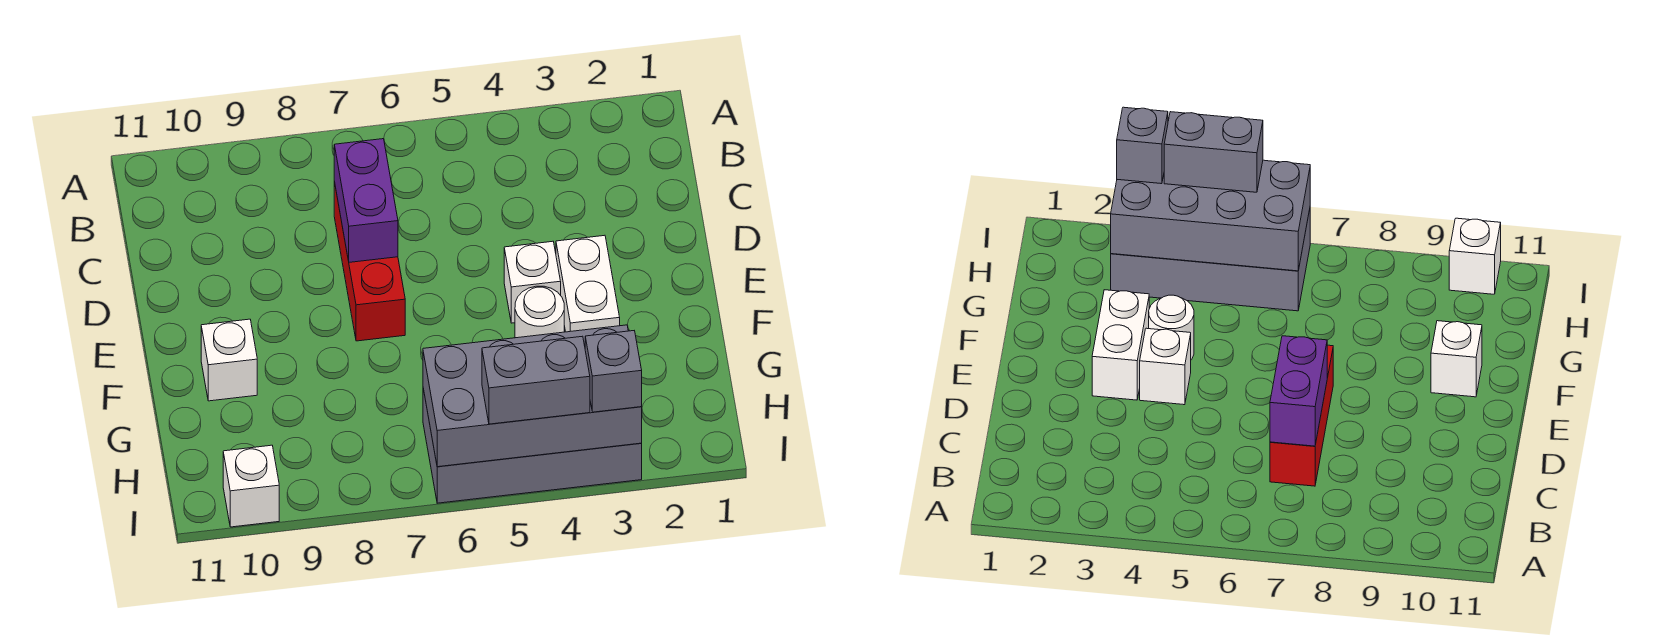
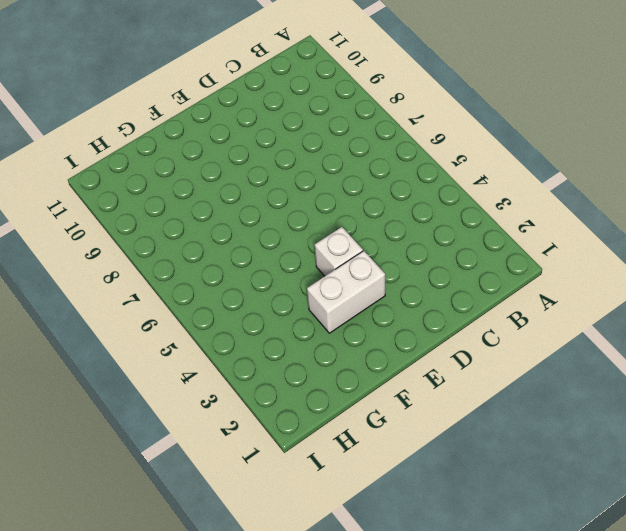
none -> red 1x3 brick [334,182,405,341]
none -> white 1x1 round brick [515,286,564,338]

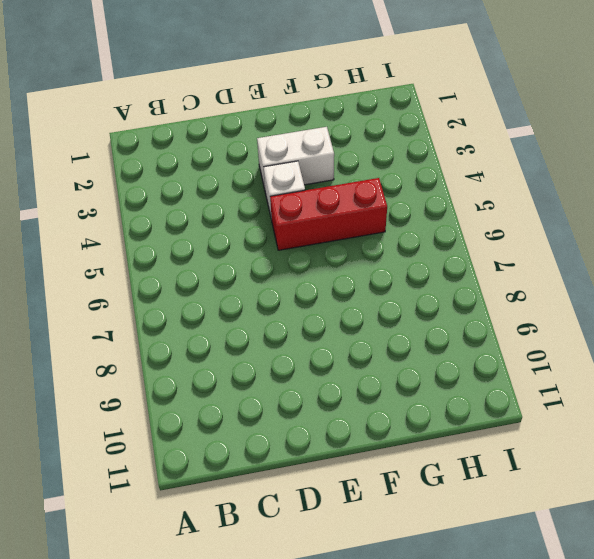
red 1x3 brick [270,178,387,250] -> red 1x3 brick moved to [334,182,405,341]
none -> white 1x1 round brick [515,286,564,338]
none -> white 1x1 brick [201,319,257,401]

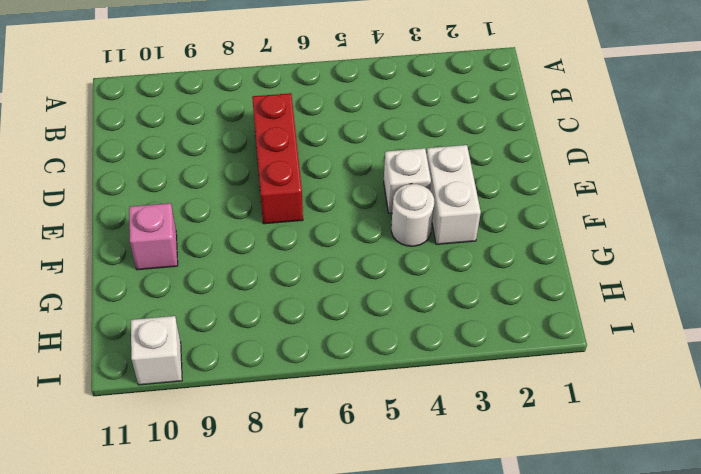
pink 1x1 brick [129,203,178,270] -> white 1x1 brick [201,319,257,401]
none -> grey 2x4 brick [423,389,642,503]
none -> purple 1x2 brick [334,139,398,262]

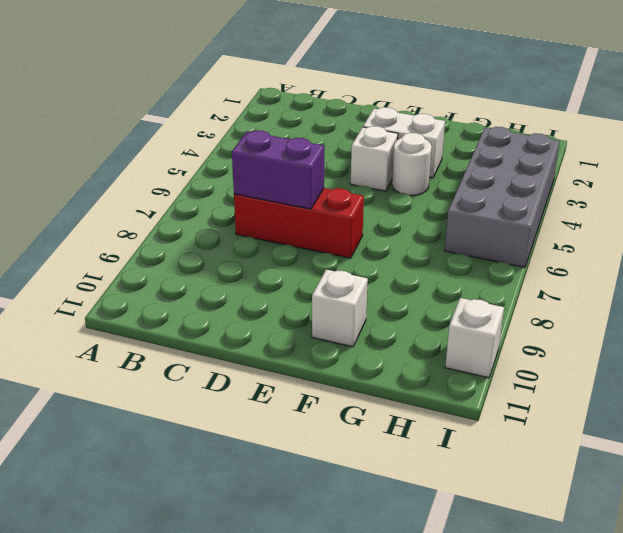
none -> grey 2x4 brick [423,325,642,467]
none -> grey 1x1 brick [585,331,642,412]

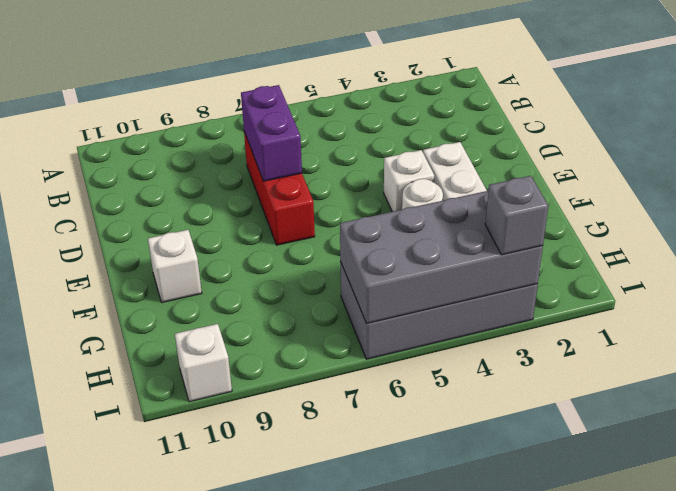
none -> grey 1x2 brick [482,336,590,424]

